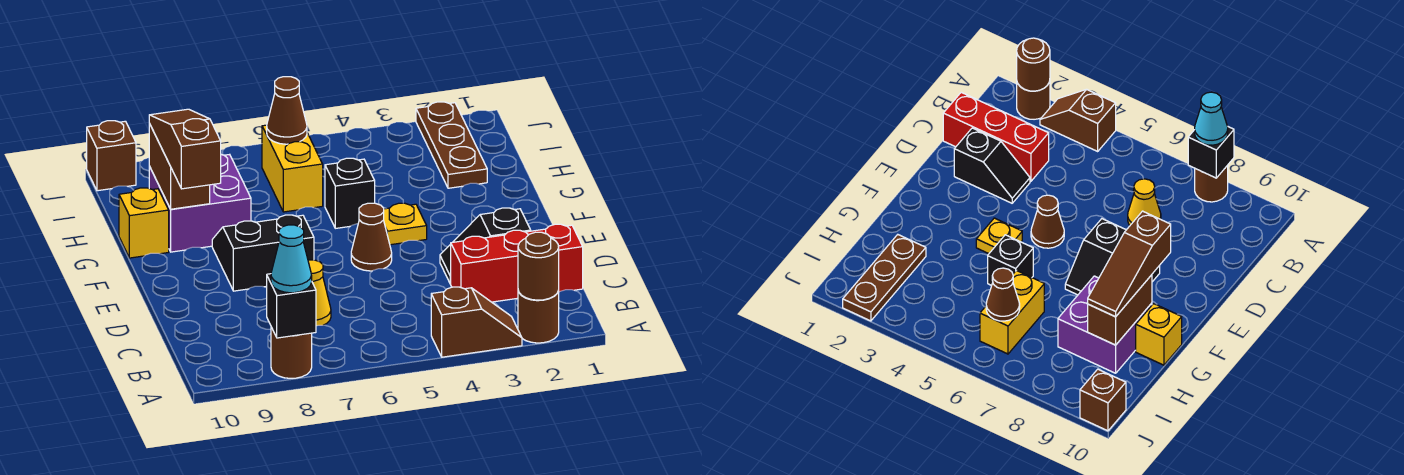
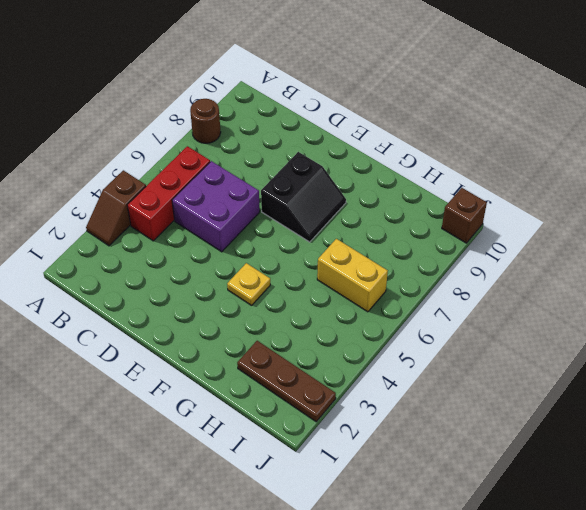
red 1x3 brick [127,146,210,241] -> red 1x3 brick moved to [451,224,583,302]
purple 2x2 brick [172,161,260,252] -> purple 2x2 brick moved to [149,154,251,252]
none -> brown 1x1 round brick [518,291,559,343]
none -> yellow 1x1 cone [308,260,331,326]
none -> black 1x2 slope [440,208,531,284]

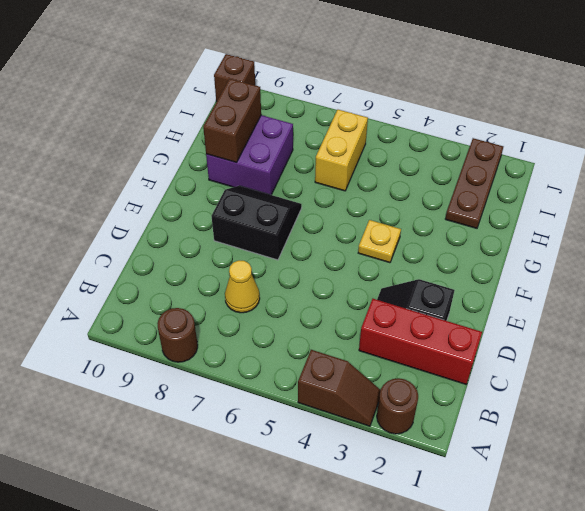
none -> brown 1x1 cone [351,203,392,271]
none -> black 1x1 brick [325,158,375,228]
none -> yellow 1x1 brick [119,188,169,258]

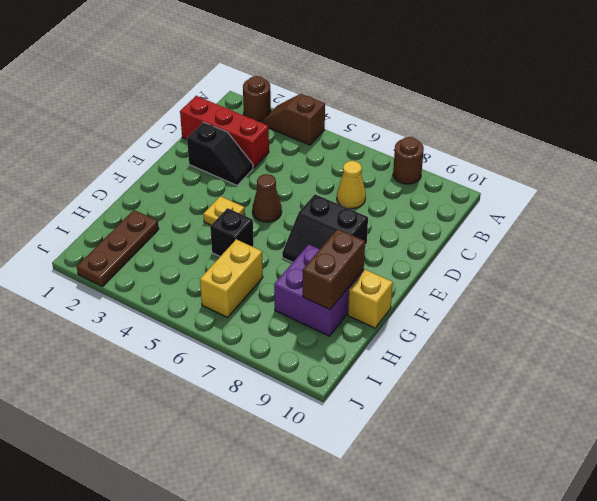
none -> brown 1x1 brick [87,121,136,191]
none -> brown 1x1 round brick [518,232,559,300]
none -> black 1x1 brick [267,274,316,338]

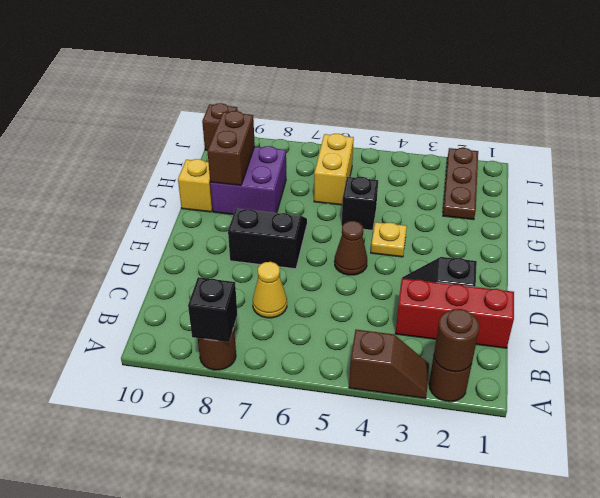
none -> brown 1x1 cone [267,77,307,144]
none -> cyan 1x1 cone [271,225,312,293]
none -> brown 1x3 slope [149,109,221,189]

